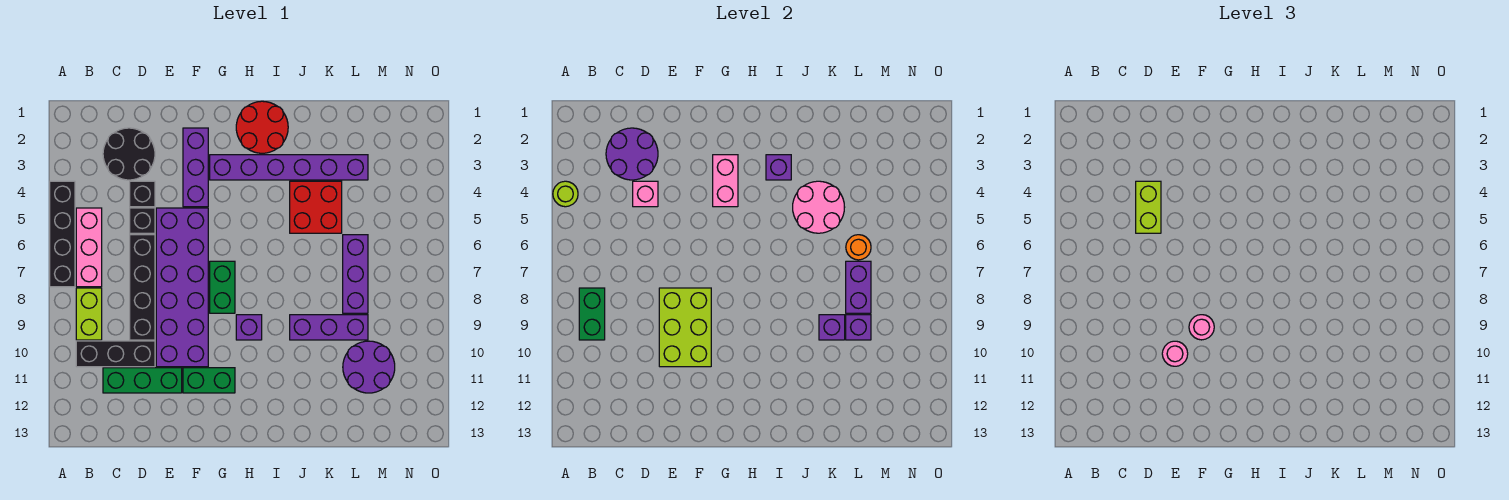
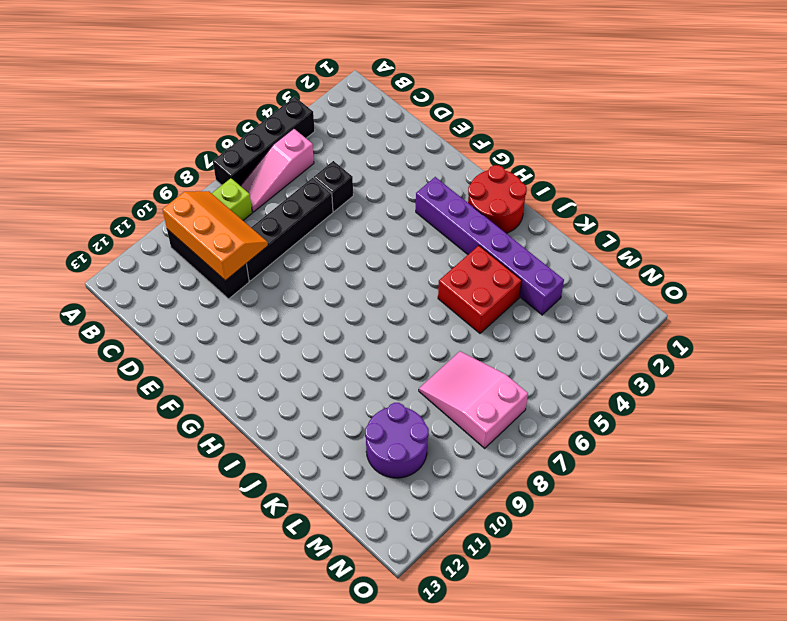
pink 1x3 slope [241,129,314,212] -> pink 1x3 brick [76,208,102,287]
orange 2x3 slope [162,191,268,281] -> green 1x2 brick [579,288,605,340]
pink 2x3 slope [419,351,528,448] -> purple 1x3 brick [343,235,368,313]
none -> black 2x2 round brick [103,128,155,180]
none -> green 1x3 brick [103,368,182,393]
none -> black 1x1 brick [130,181,155,207]
none -> purple 2x6 brick [156,208,208,367]

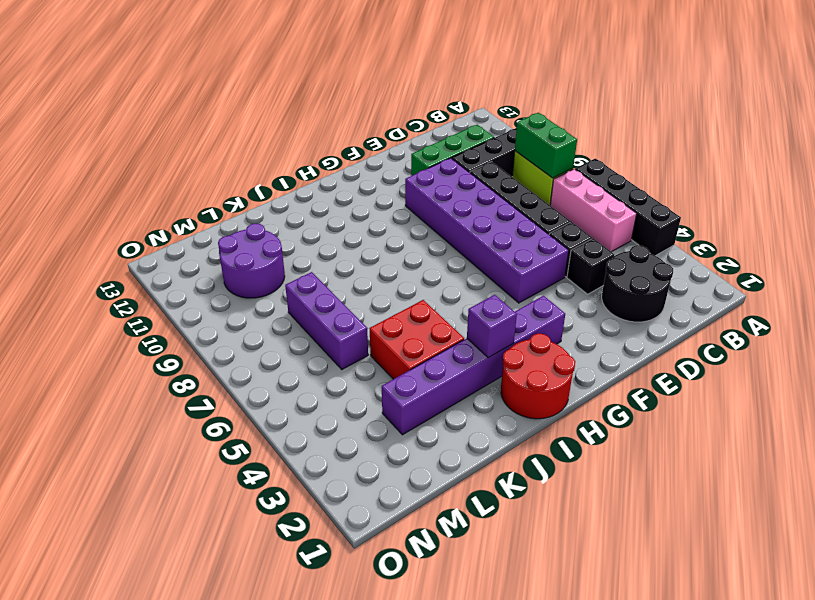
none -> purple 1x3 brick [183,128,208,207]
none -> green 1x2 brick [183,368,235,393]
none -> green 1x2 brick [210,261,235,313]
none -> purple 1x1 brick [236,315,262,340]

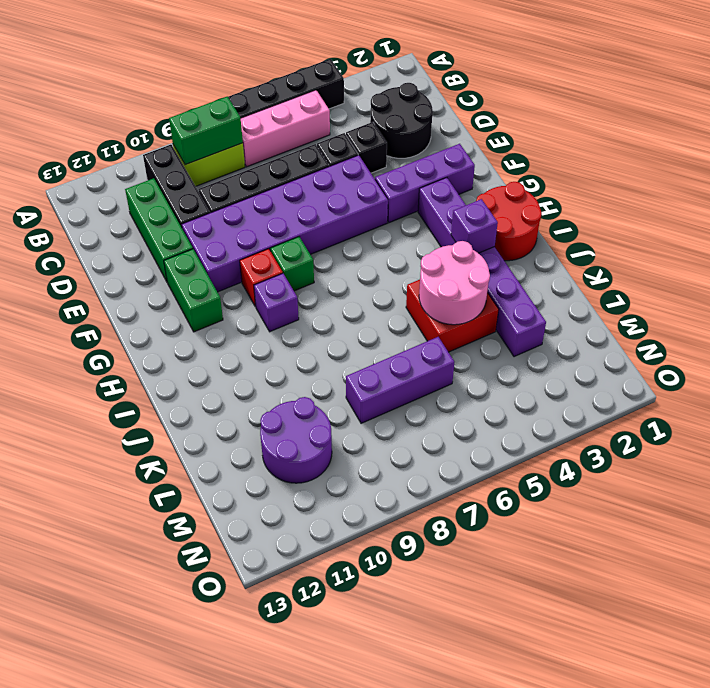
green 1x1 brick [270,237,314,291] -> green 1x2 brick [210,261,235,313]
red 1x1 brick [240,249,283,306] -> none
none -> purple 1x3 brick [290,315,368,340]
none -> lime 1x1 round brick [553,181,578,207]
none -> purple 2x2 round brick [606,128,658,180]
none -> pink 1x1 brick [633,181,658,207]

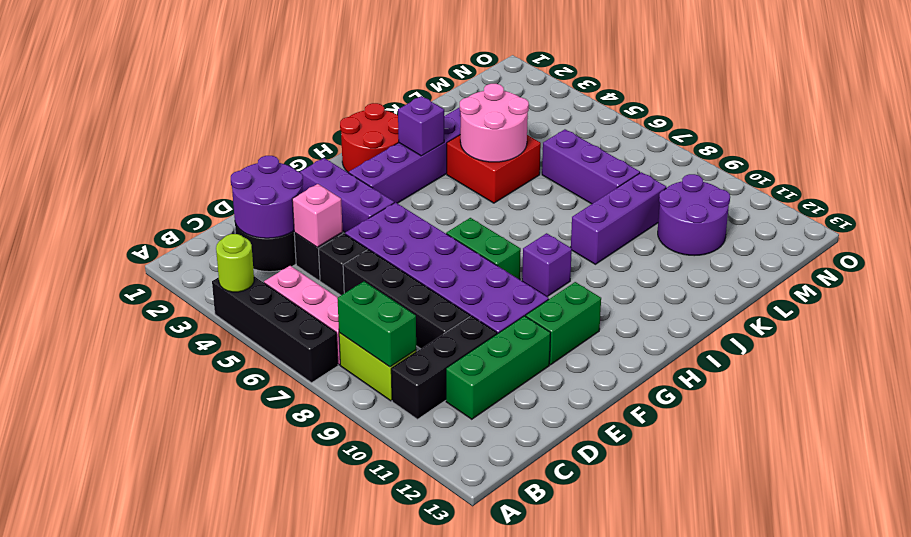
none -> lime 2x3 brick [659,288,711,367]
none -> pink 1x2 brick [713,155,738,207]
none -> purple 1x1 brick [819,315,845,340]
none -> orange 1x1 round brick [846,235,871,260]

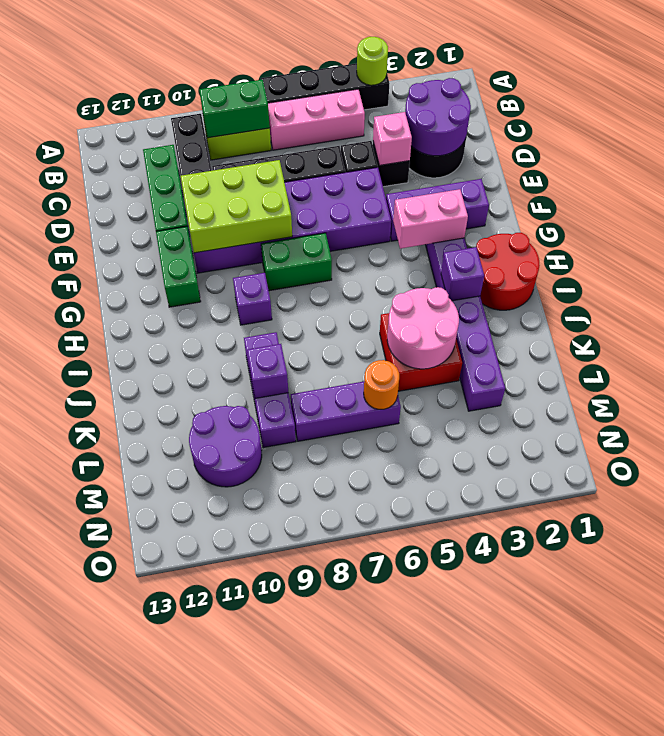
none -> purple 1x2 brick [846,261,871,313]
none -> purple 1x1 brick [846,315,871,340]
none -> lime 1x2 brick [1136,181,1161,233]
none -> pink 1x1 round brick [1162,341,1188,366]

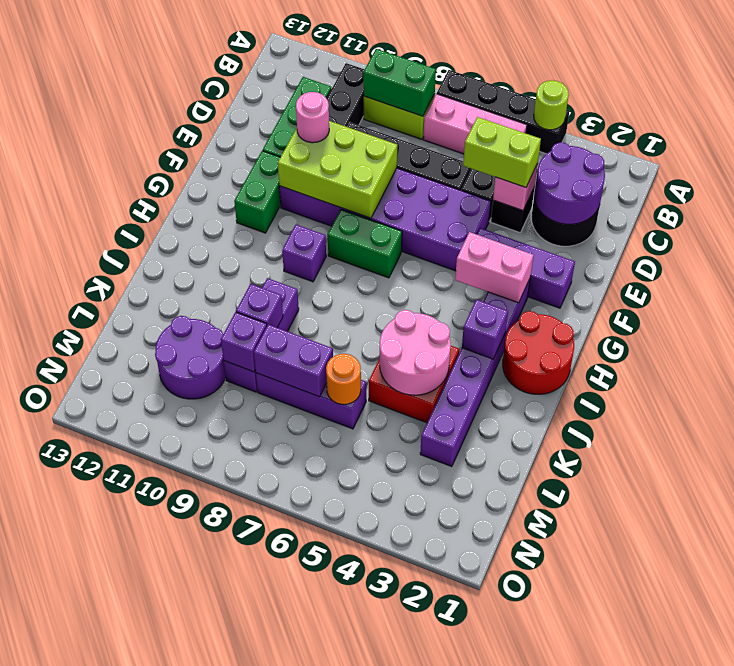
none -> pink 1x1 round brick [1189,315,1214,340]

